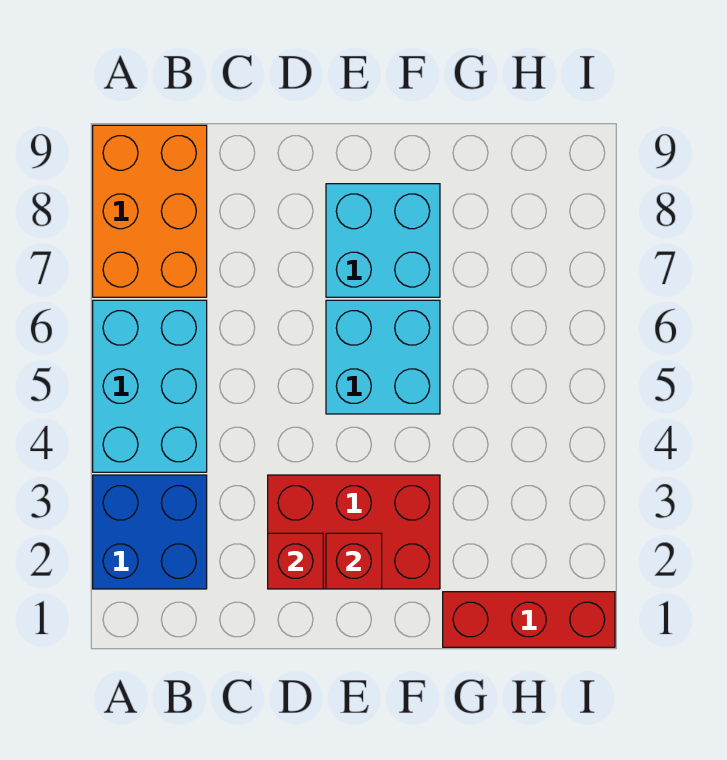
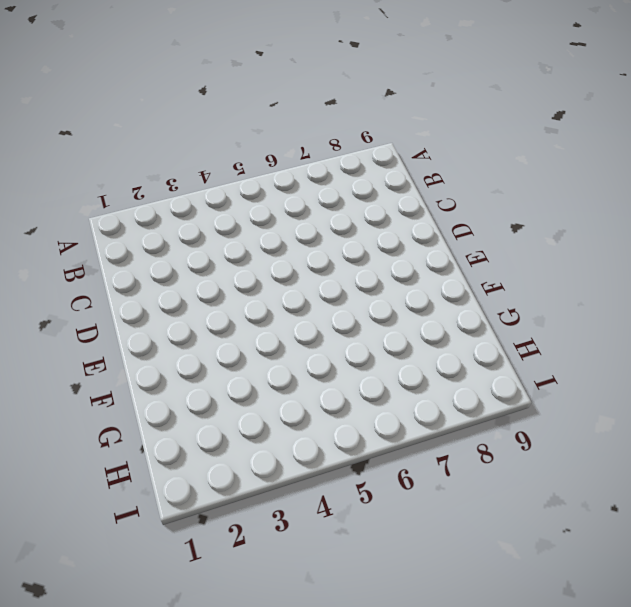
none -> blue 2x2 brick [93,475,207,589]
none -> cyan 2x3 brick [93,300,207,472]

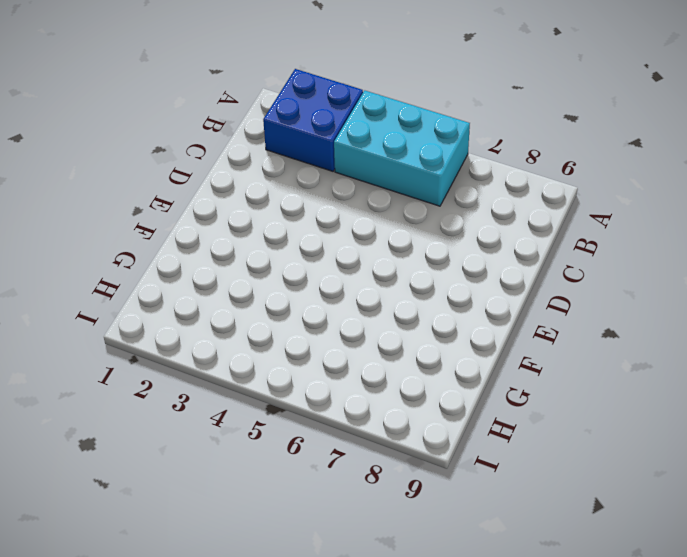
none -> orange 2x3 brick [93,125,207,297]
none -> red 2x3 brick [268,475,440,589]

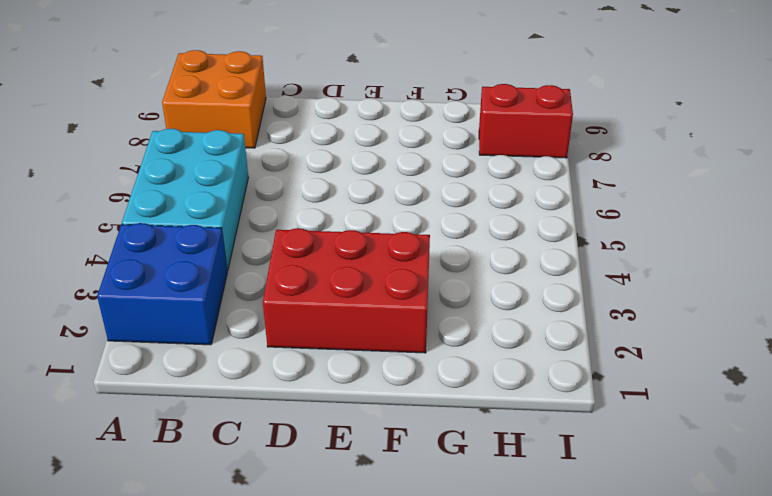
orange 2x2 brick [162,50,266,148] -> orange 2x3 brick [93,125,207,297]
red 1x2 brick [479,84,573,158] -> none
none -> cyan 2x2 brick [326,300,440,414]
none -> cyan 2x2 brick [326,184,440,297]

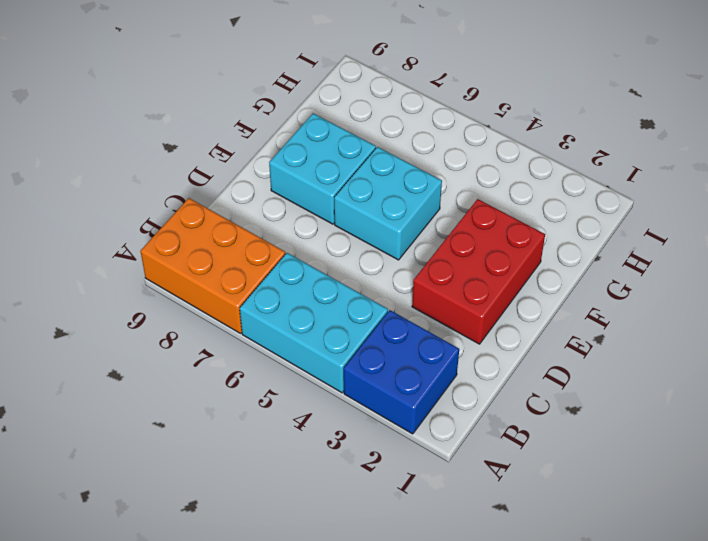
none -> red 1x3 brick [443,592,615,647]
none -> red 1x1 brick [268,533,323,589]

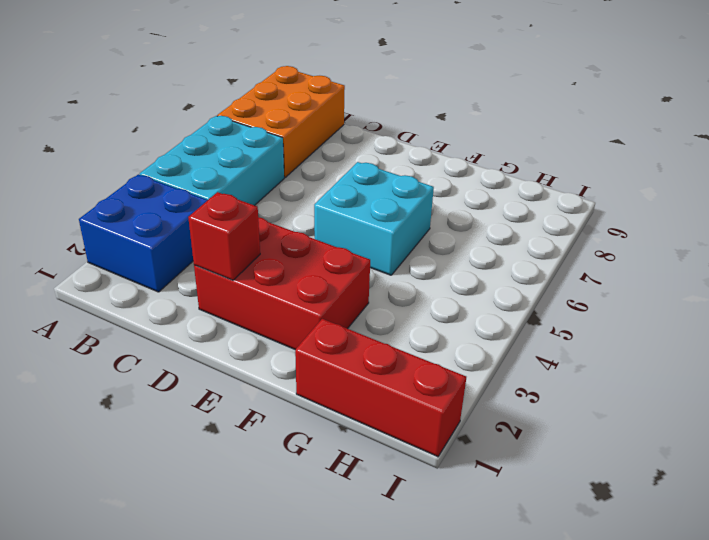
none -> cyan 2x2 brick [326,184,440,297]
none -> red 1x1 brick [326,533,382,589]

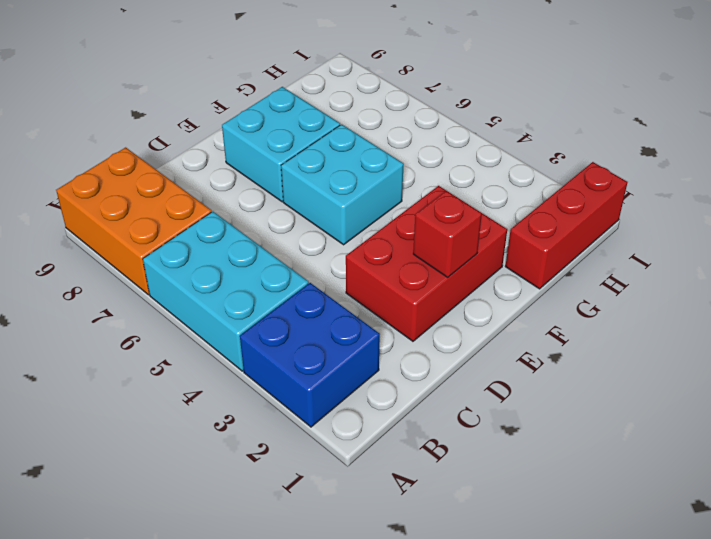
none -> red 1x1 brick [268,533,323,589]

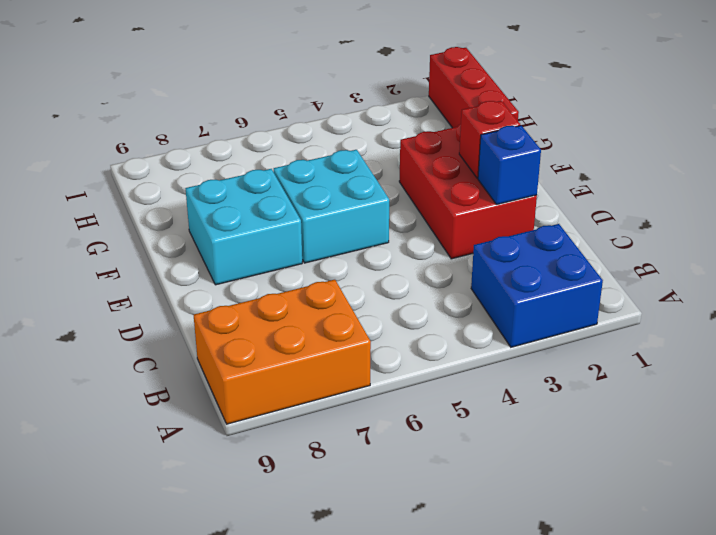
blue 1x1 brick [478,125,541,204] -> red 1x1 brick [268,533,323,589]
none -> cyan 2x3 brick [93,300,207,472]

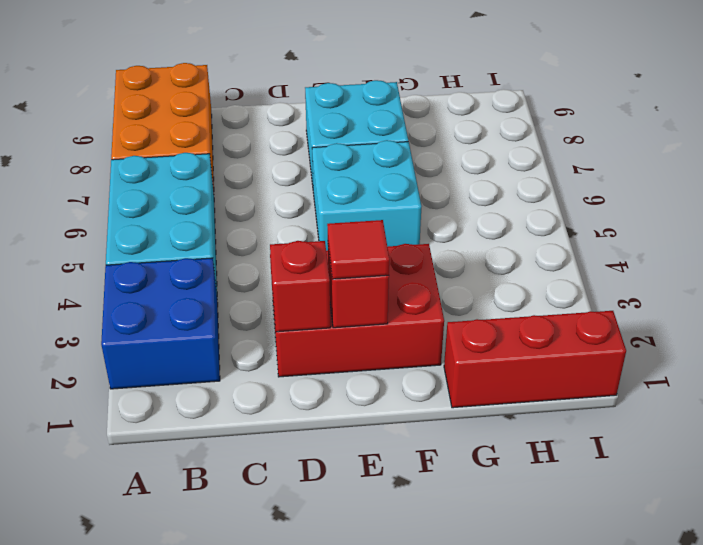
red 1x1 tile [327,220,389,279] -> none

